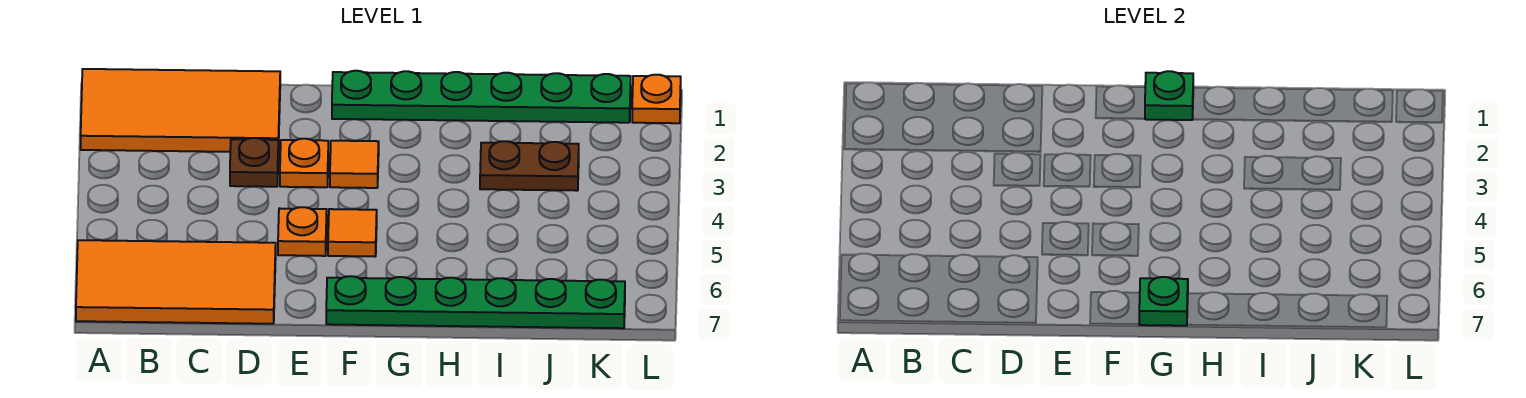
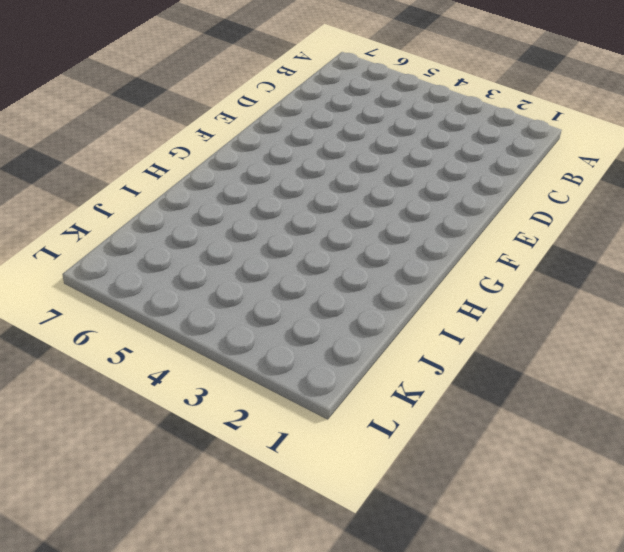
none -> orange 2x4 tile [81,69,280,152]
none -> orange 2x4 tile [76,240,276,324]
none -> brown 1x1 plate [230,138,278,187]

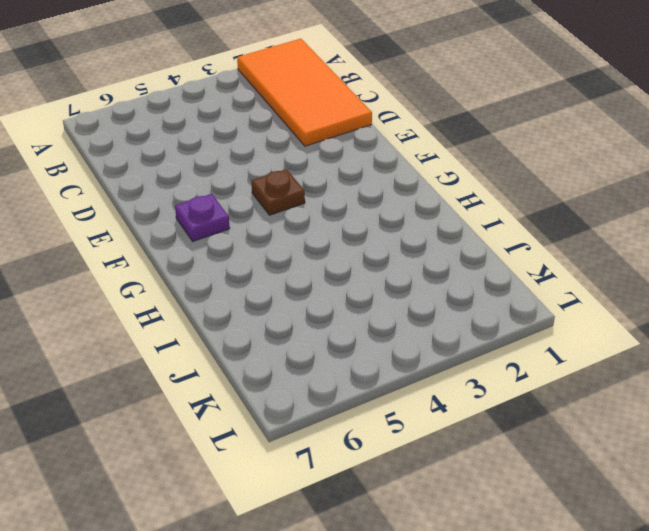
brown 1x1 plate [251,169,305,215] -> brown 1x1 plate moved to [230,138,278,187]
purple 1x1 plate [175,194,230,241] -> none
none -> orange 2x4 tile [76,240,276,324]
none -> orange 1x1 plate [280,139,328,187]
none -> orange 1x1 plate [278,207,327,256]

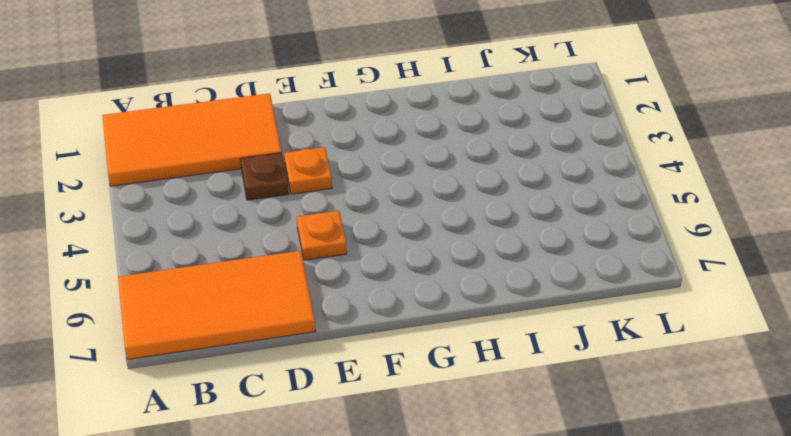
none -> green 1x6 plate [332,71,631,123]
none -> orange 1x1 tile [330,141,379,188]
none -> orange 1x1 tile [328,209,377,257]

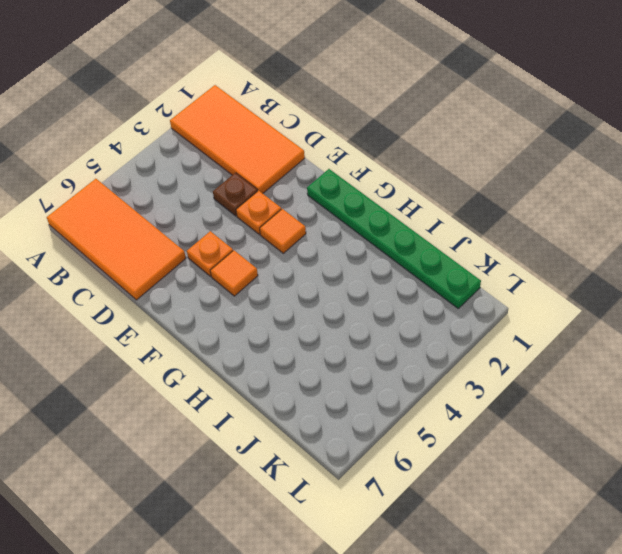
none -> green 1x6 plate [326,276,625,328]
none -> brown 1x2 plate [480,141,579,191]
none -> orange 1x1 plate [632,75,681,123]

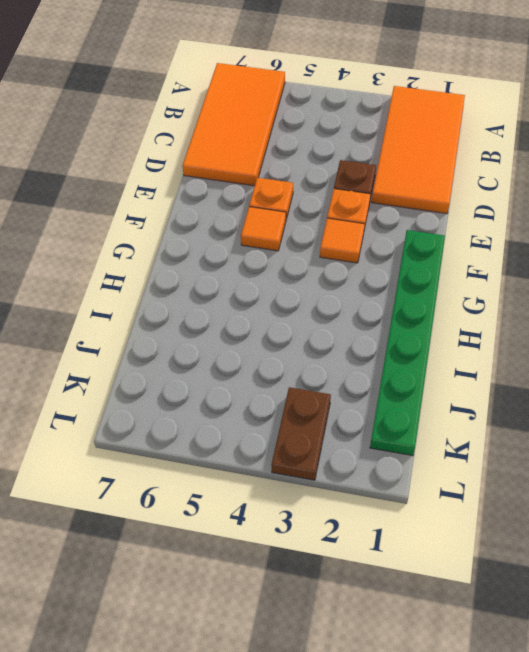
brown 1x2 plate [271,387,331,480] -> brown 1x2 plate moved to [480,141,579,191]
none -> green 1x6 plate [326,276,625,328]
none -> orange 1x1 plate [632,75,681,123]
none -> green 1x1 plate [1145,71,1193,120]

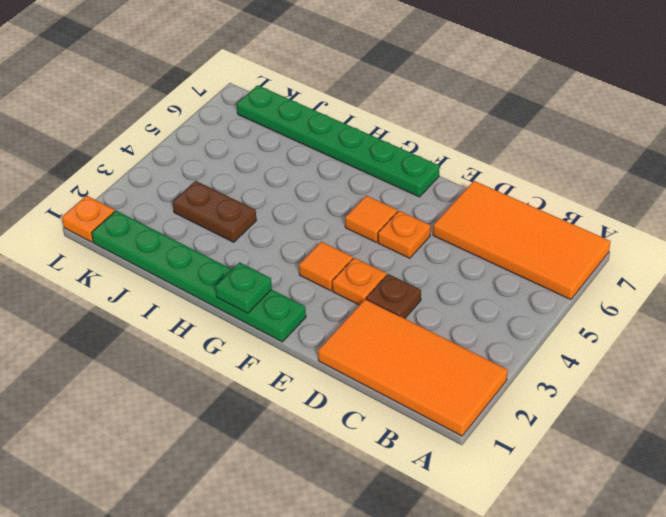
none -> green 1x1 plate [1139,277,1188,326]

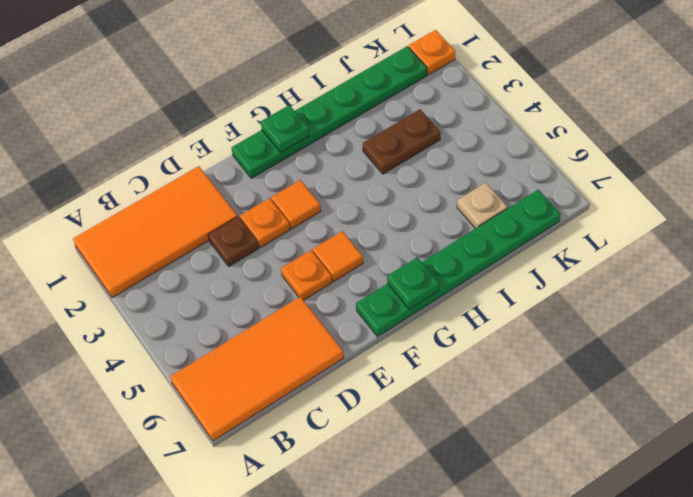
tan 1x1 plate [457,183,507,229] -> none

